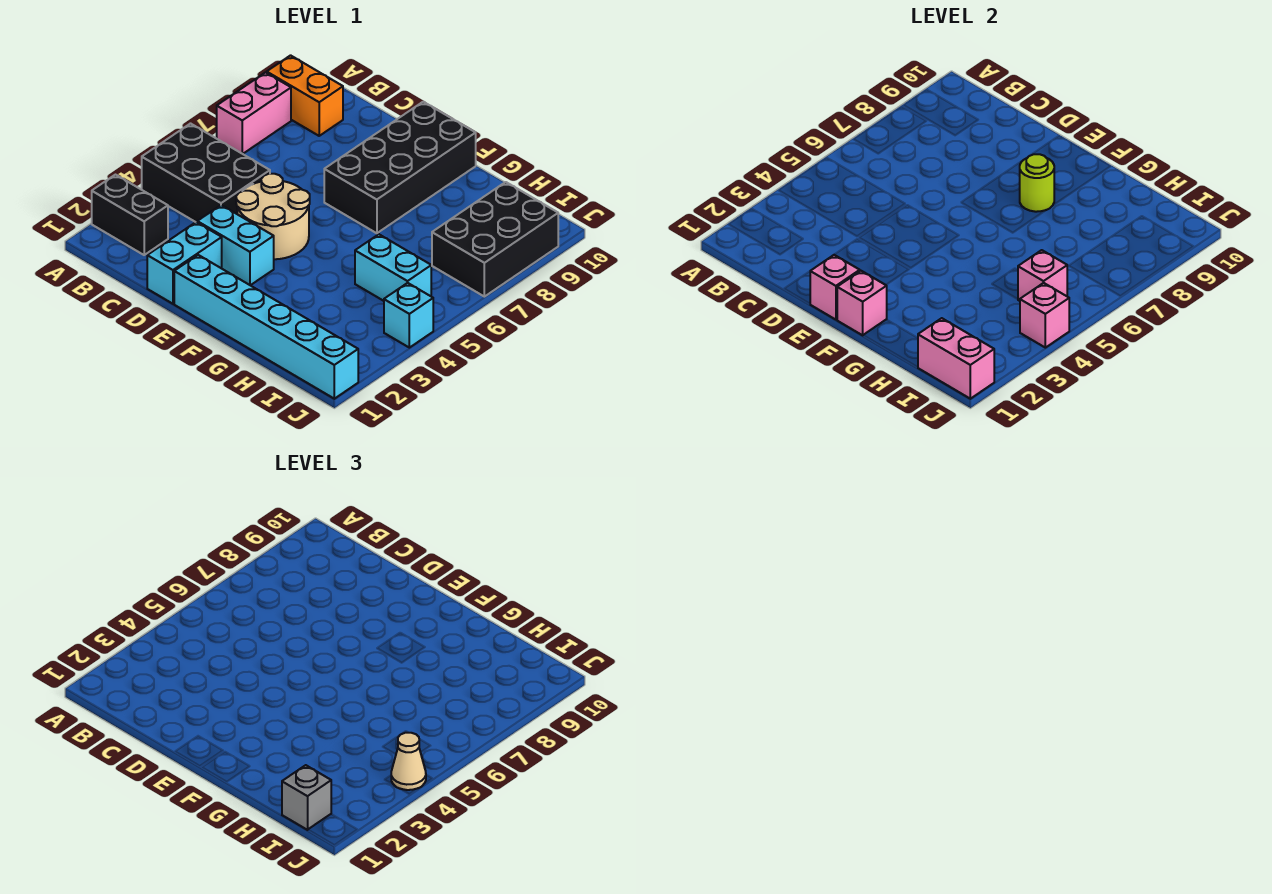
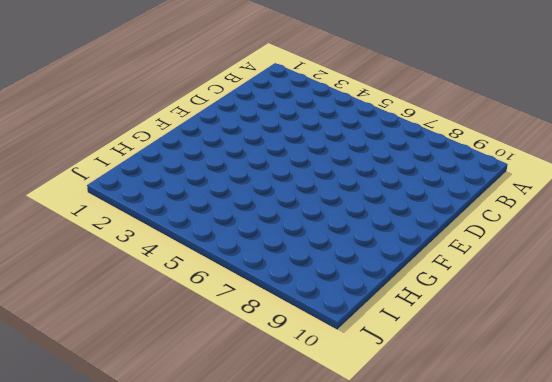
none -> black 1x2 brick [92,175,168,255]
none -> black 2x3 brick [142,124,270,222]
none -> pink 1x2 brick [217,73,291,154]

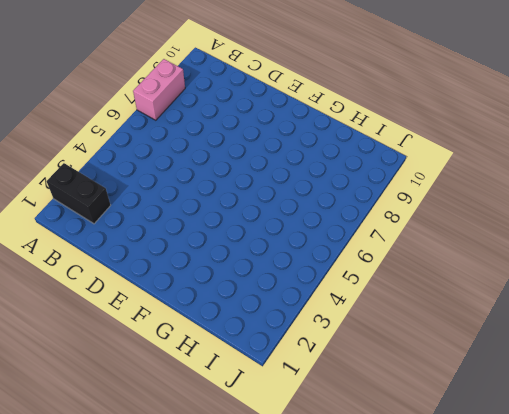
none -> black 2x3 brick [142,124,270,222]
none -> orange 1x2 brick [267,55,343,136]
none -> cyan 1x2 brick [147,222,222,304]

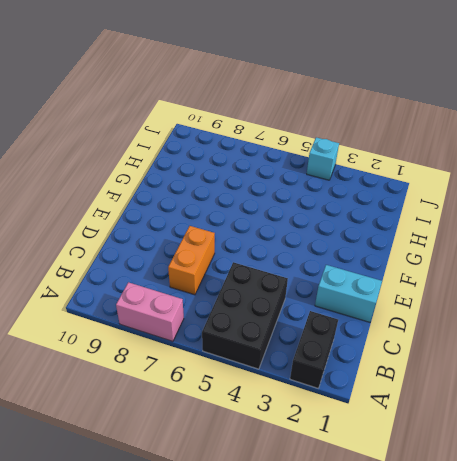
orange 1x2 brick [168,226,215,295] -> orange 1x2 brick moved to [267,55,343,136]
none -> cyan 1x2 brick [197,205,274,285]
none -> tan 2x2 round brick [236,174,310,259]
none -> cyan 1x6 brick [174,255,358,399]

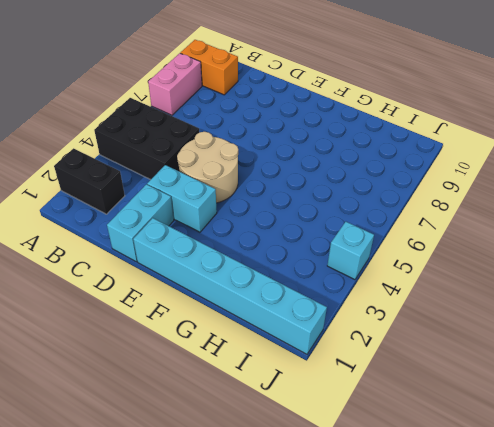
none -> black 2x4 brick [324,102,476,233]
none -> cyan 1x2 brick [355,234,431,301]
none -> black 2x3 brick [432,182,558,297]

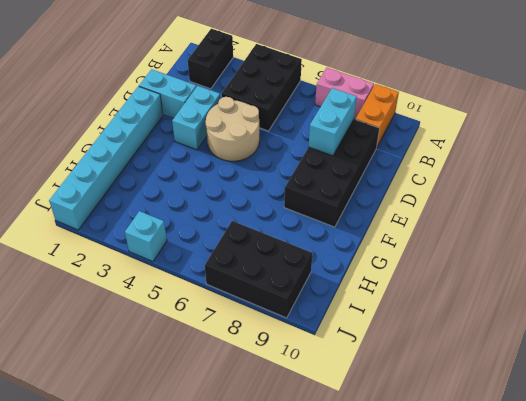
black 2x4 brick [284,119,379,227] -> black 2x4 brick turned to [324,102,476,233]
cyan 1x2 brick [309,88,357,156] -> cyan 1x2 brick moved to [355,234,431,301]
none -> pink 1x1 brick [810,255,860,320]
none -> pink 1x1 brick [837,271,887,335]
none -> lime 1x1 round brick [1020,154,1054,212]

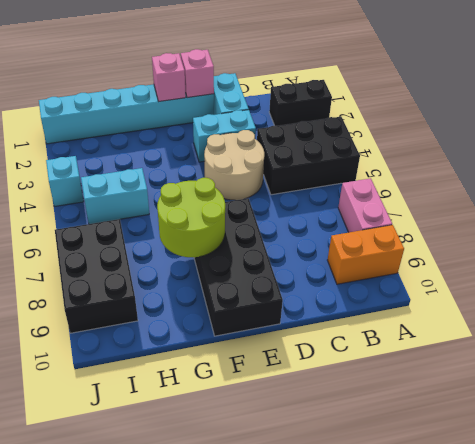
lime 2x2 round brick [157,178,225,257] -> lime 1x1 round brick [1020,154,1054,212]
none -> pink 1x2 brick [918,318,994,399]
none -> pink 1x1 brick [1018,250,1067,301]
none -> pink 1x1 brick [1020,283,1069,348]

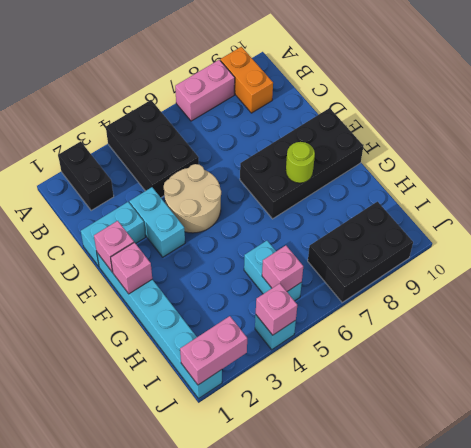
pink 1x2 brick [180,316,247,385] -> pink 1x2 brick turned to [918,318,994,399]
none -> grey 1x1 brick [282,765,331,830]
none -> tan 1x1 cone [391,733,426,790]

